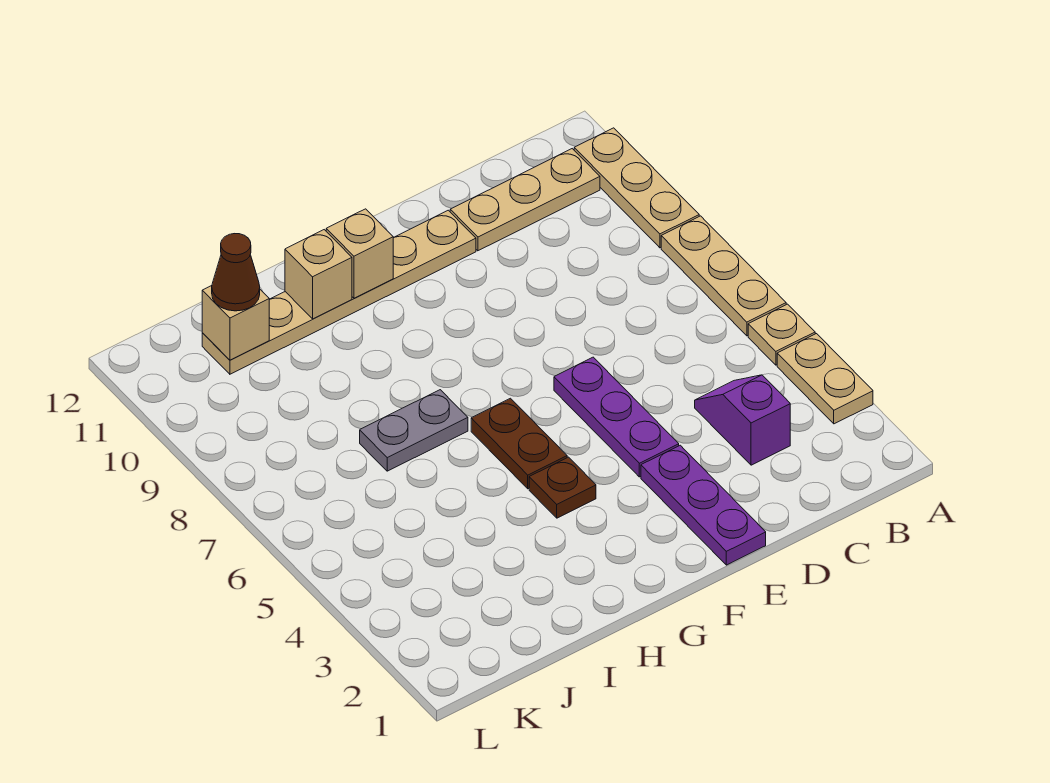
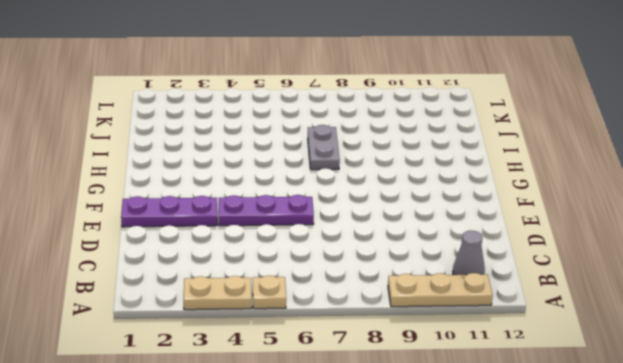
grey 1x1 cone [453,230,485,275] -> tan 1x3 plate [450,149,600,251]
none -> tan 1x3 plate [661,216,786,336]
none -> purple 1x2 slope [695,375,790,465]
none -> tan 1x6 plate [202,210,476,374]

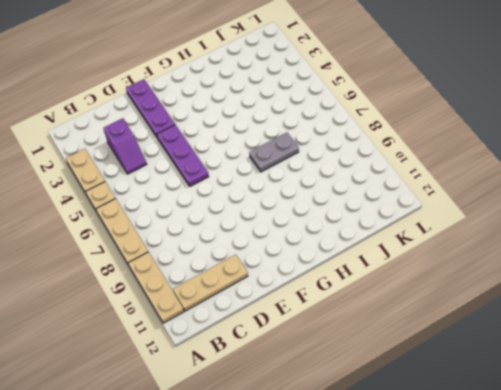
none -> tan 1x6 plate [202,210,476,374]
none -> brown 1x1 plate [529,457,596,518]
none -> brown 1x2 plate [471,398,567,489]

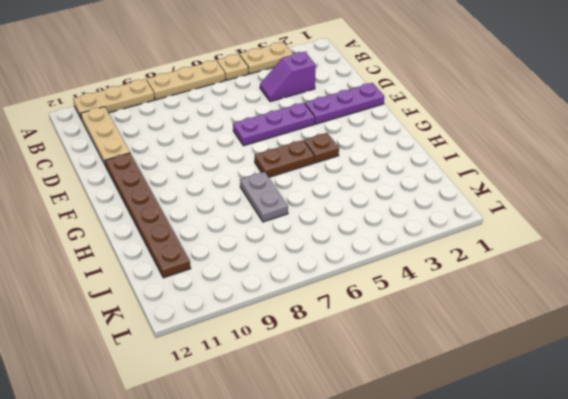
brown 1x6 plate [105,153,191,278] -> tan 1x6 plate [202,210,476,374]
none -> tan 1x1 brick [326,209,393,298]
none -> tan 1x1 brick [285,230,352,319]
none -> tan 1x1 brick [202,286,269,360]

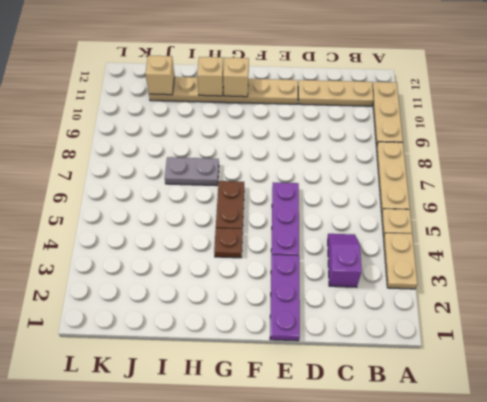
none -> brown 1x1 cone [212,234,260,311]

